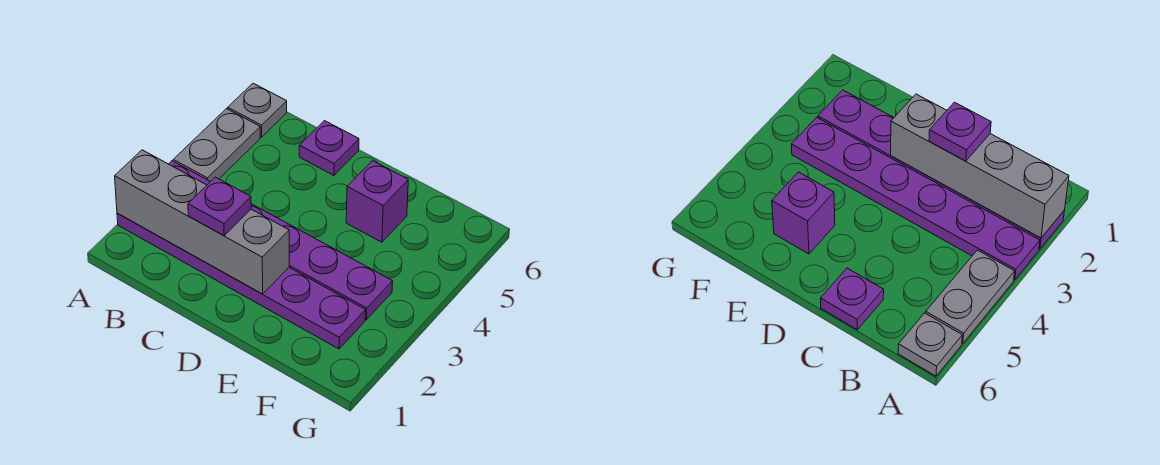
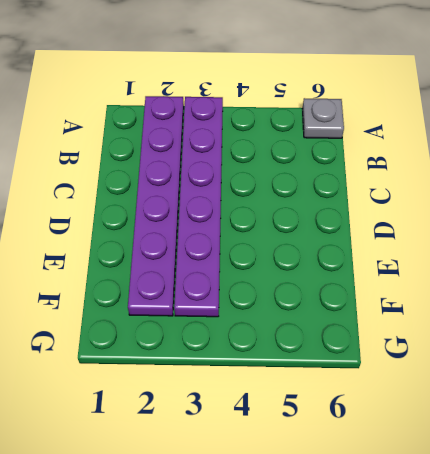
none -> grey 1x2 plate [173,109,260,182]
none -> purple 1x1 plate [299,121,359,175]

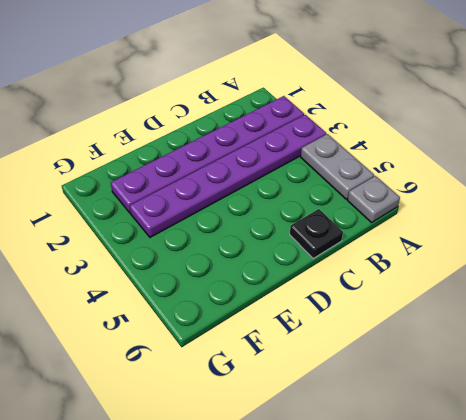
black 1x1 plate [290,209,343,259] -> purple 1x1 plate [299,121,359,175]
none -> purple 1x1 brick [346,161,408,242]
none -> grey 1x4 brick [115,150,289,294]

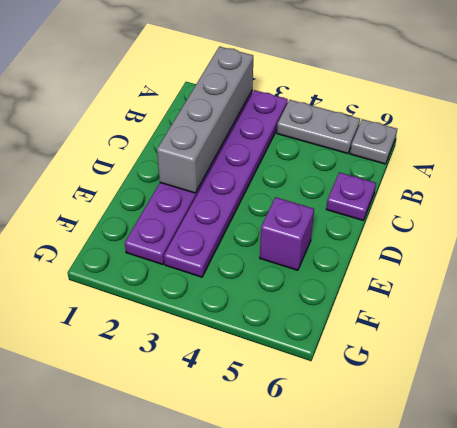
none -> purple 1x1 plate [188,177,251,236]

